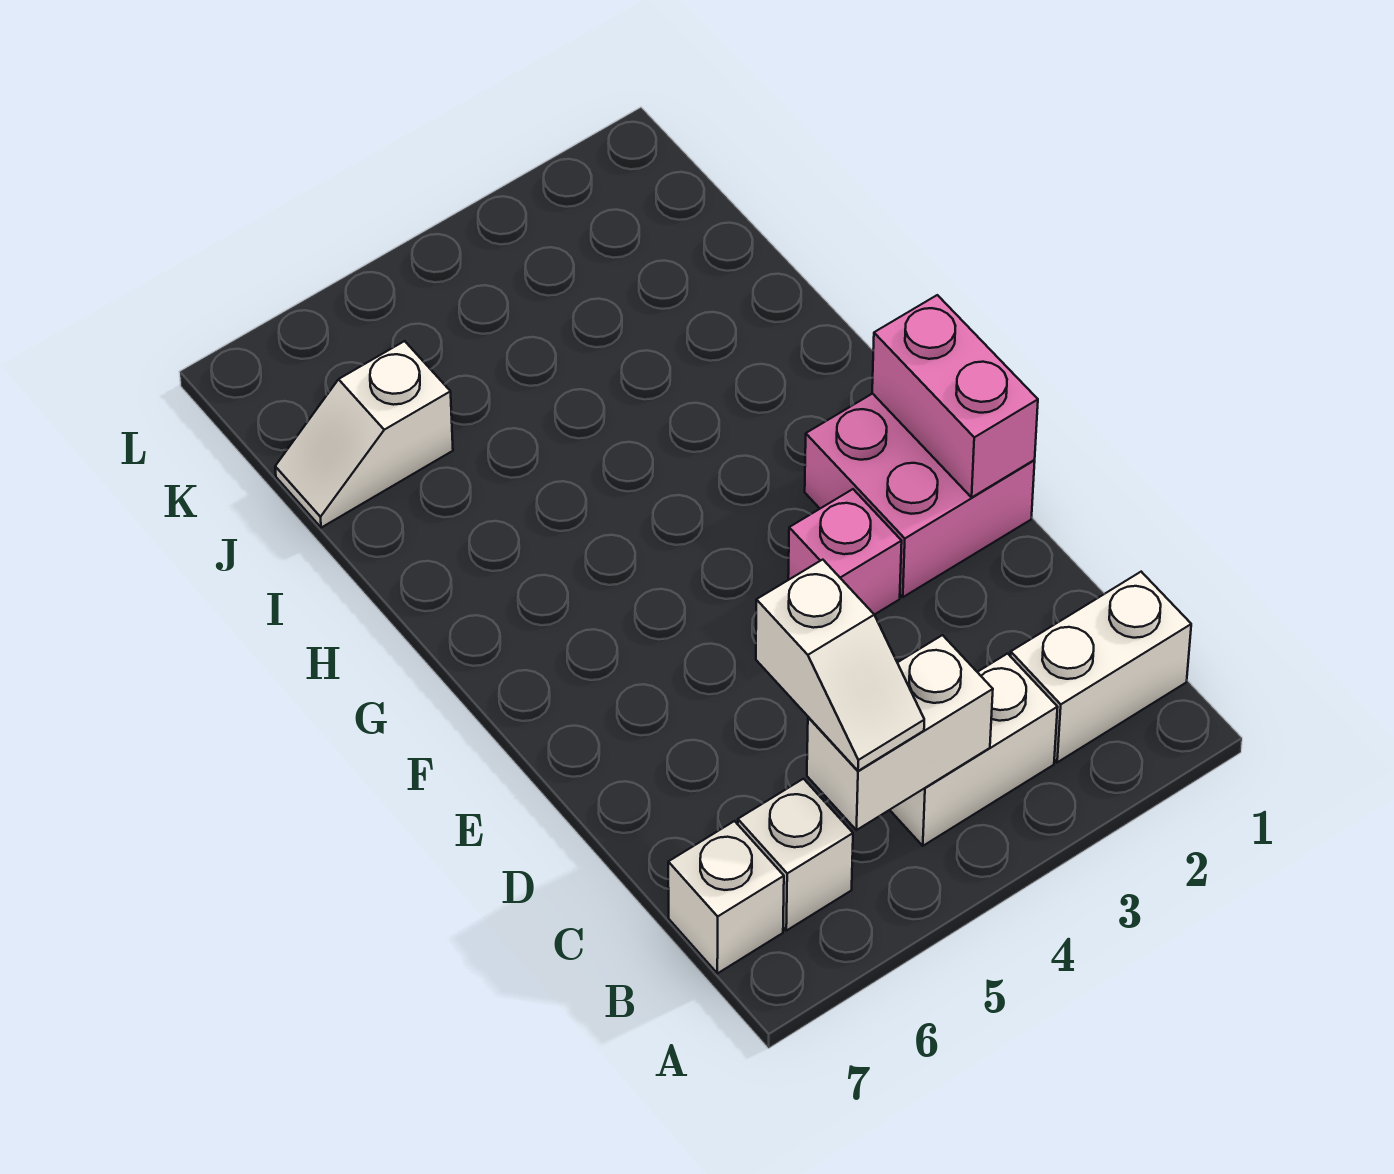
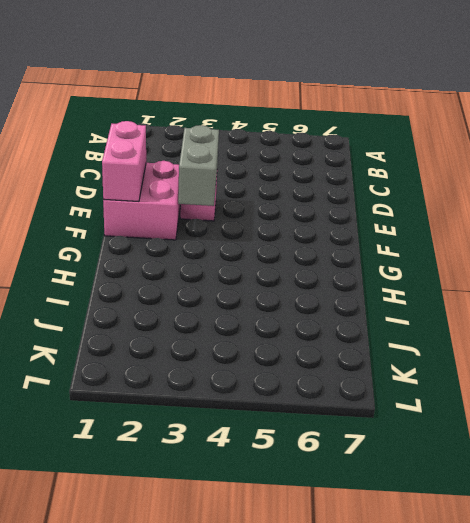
grey 1x2 brick [178,125,219,206] -> none
none -> white 1x2 brick [1011,572,1191,762]
none -> white 1x2 brick [890,654,1058,846]

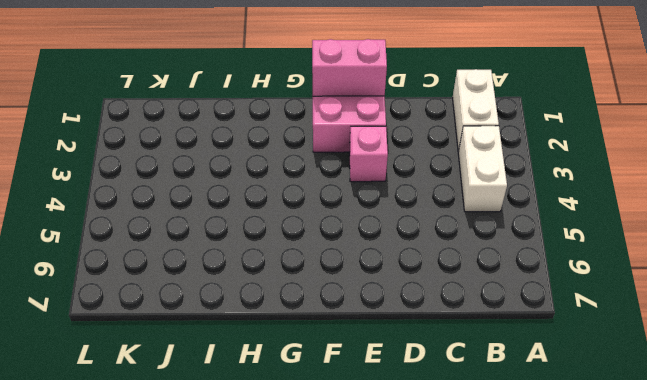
none -> white 1x1 brick [738,779,853,931]
none -> white 1x1 brick [668,821,784,973]

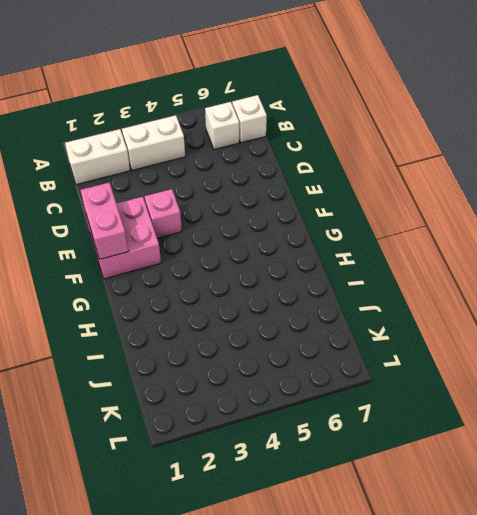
none -> white 1x2 slope [275,341,453,528]
none -> white 1x2 brick [807,635,993,830]

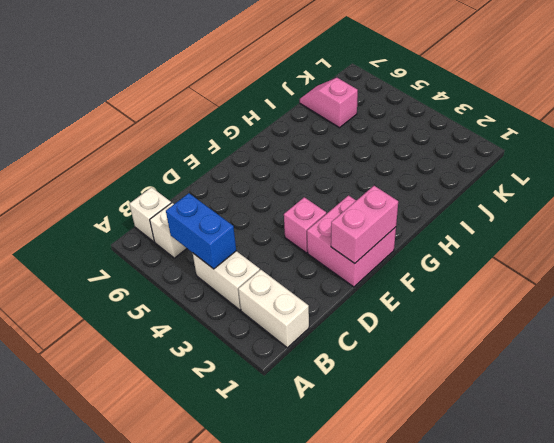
blue 1x2 brick [166,193,236,269] -> white 1x2 brick [807,635,993,830]
pink 1x2 slope [300,78,358,128] -> white 1x2 slope [275,341,453,528]
none -> white 1x2 slope [756,560,924,771]

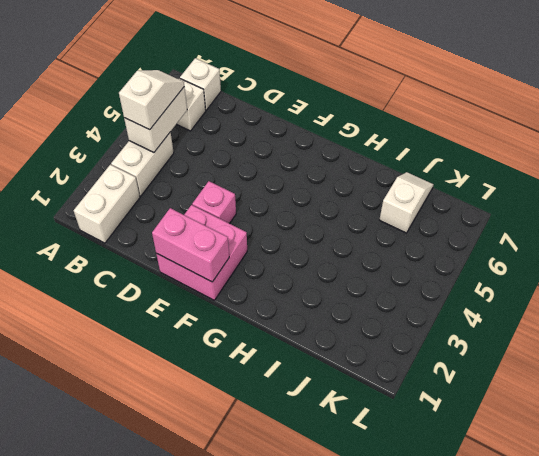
white 1x2 slope [119,70,184,130] -> white 1x2 slope turned to [756,560,924,771]

